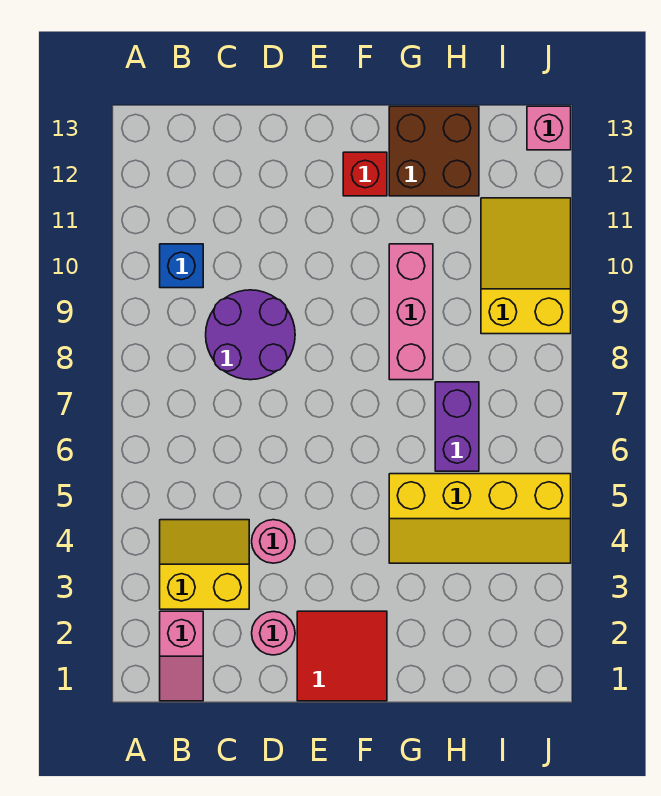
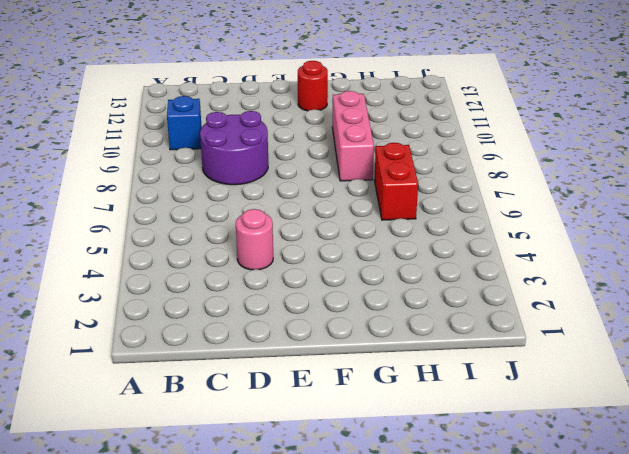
red 1x1 round brick [298,61,328,111] -> red 1x1 brick [343,152,387,196]
red 1x2 brick [374,143,418,220] -> purple 1x2 brick [435,382,479,471]
none -> pink 1x2 slope [160,611,203,701]
none -> yellow 2x2 slope [160,520,249,609]
none -> pink 1x1 round brick [252,611,295,655]

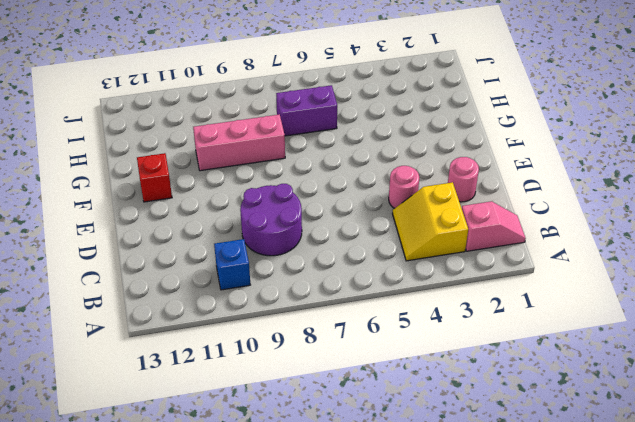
none -> red 2x2 tile [297,611,387,701]
none -> yellow 2x4 slope [389,474,571,563]
none -> brown 2x2 brick [389,106,479,196]

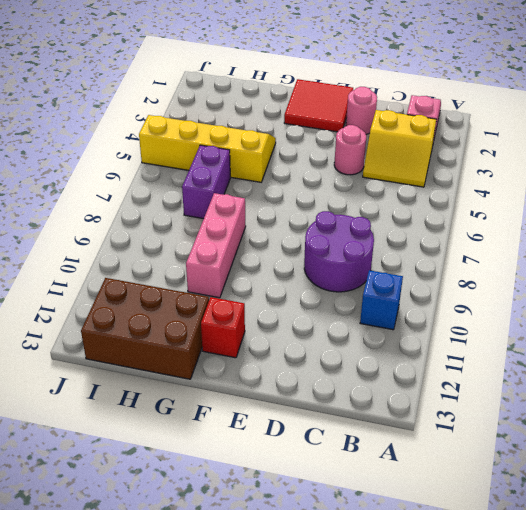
brown 2x3 brick [81,278,209,379] -> brown 2x2 brick [389,106,479,196]
none -> yellow 2x3 slope [481,198,571,334]
none -> pink 1x1 brick [527,106,571,150]

